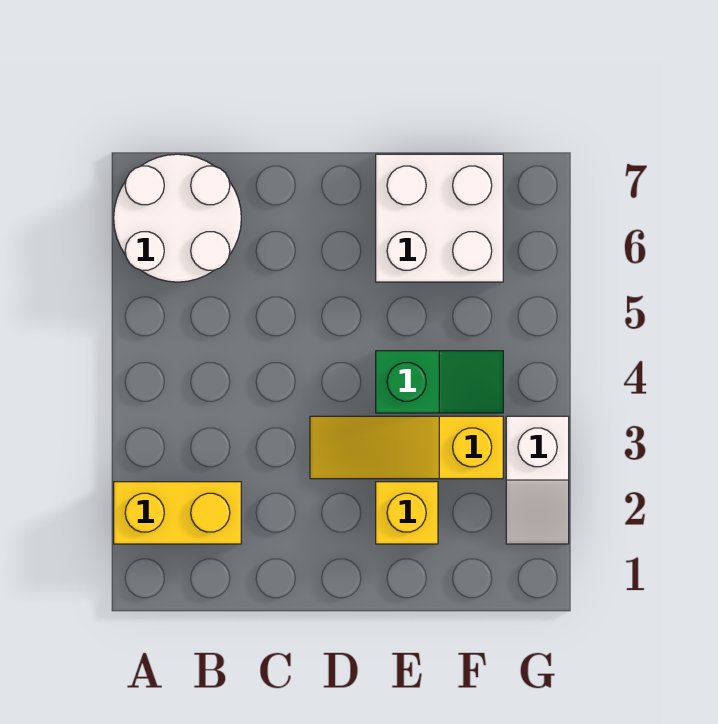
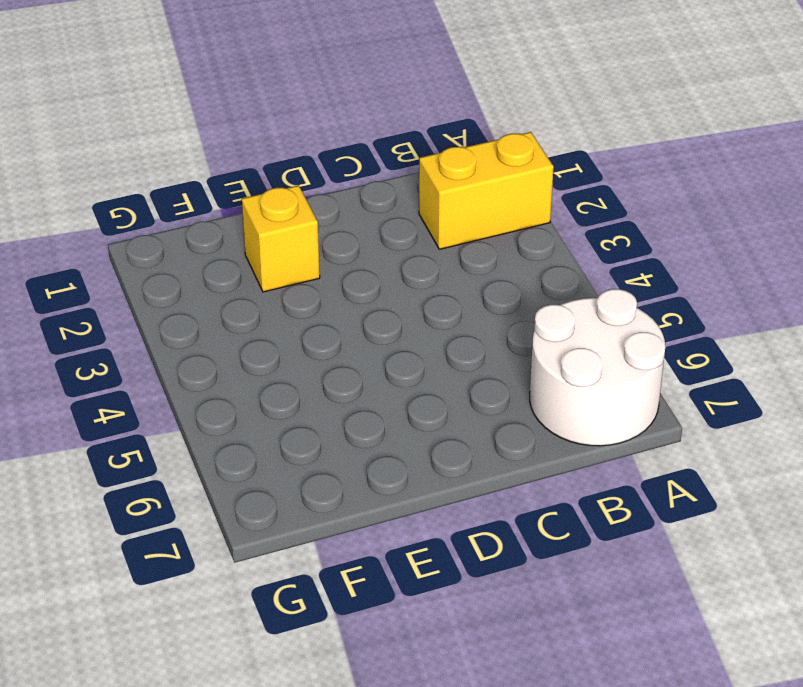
none -> yellow 1x3 slope [310,416,503,479]
none -> green 1x2 slope [376,351,503,413]

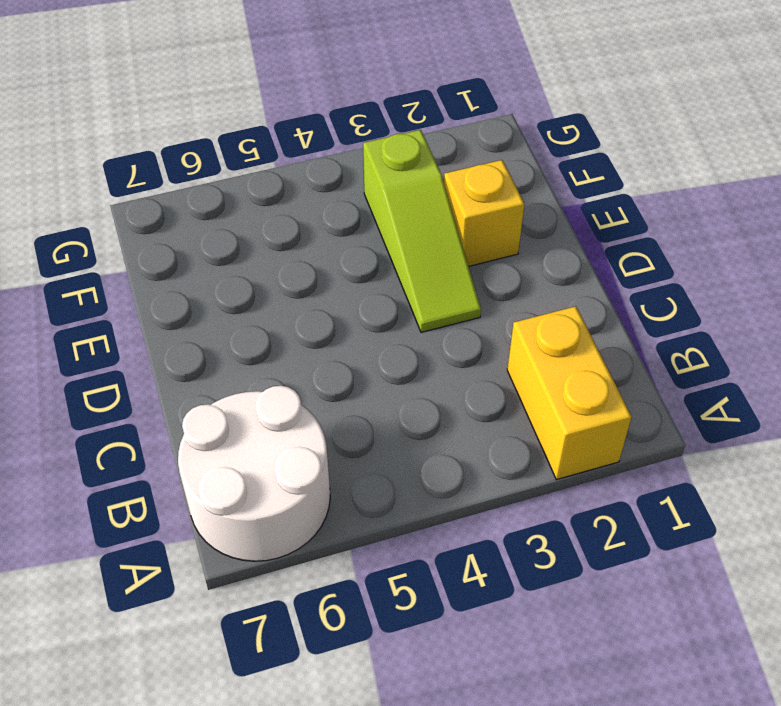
lime 1x3 slope [363,130,481,332] -> yellow 1x3 slope [310,416,503,479]
none -> green 1x2 slope [376,351,503,413]
none -> white 2x2 brick [376,154,503,282]

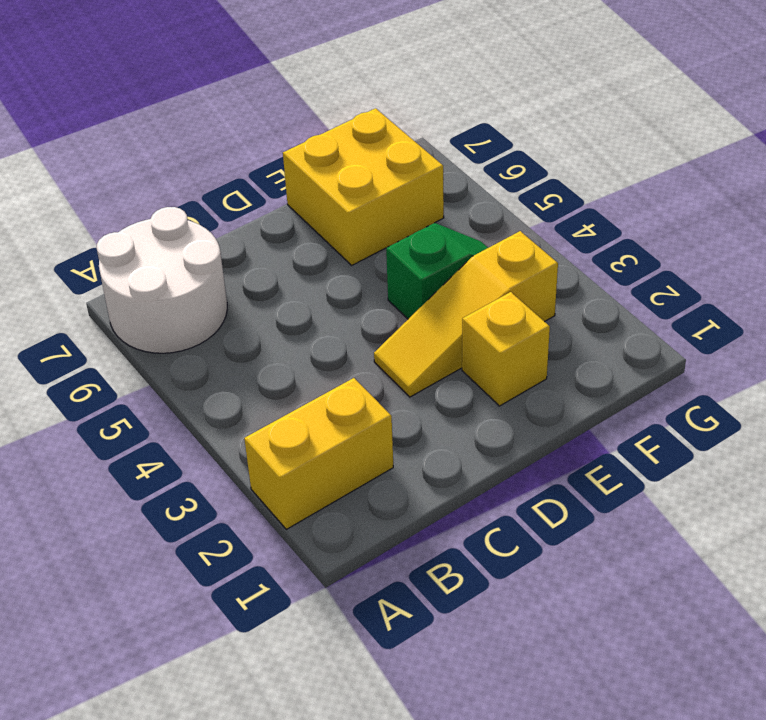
yellow 2x2 brick [283,108,444,265] -> white 2x2 brick [376,154,503,282]
none -> white 1x2 slope [506,416,569,544]

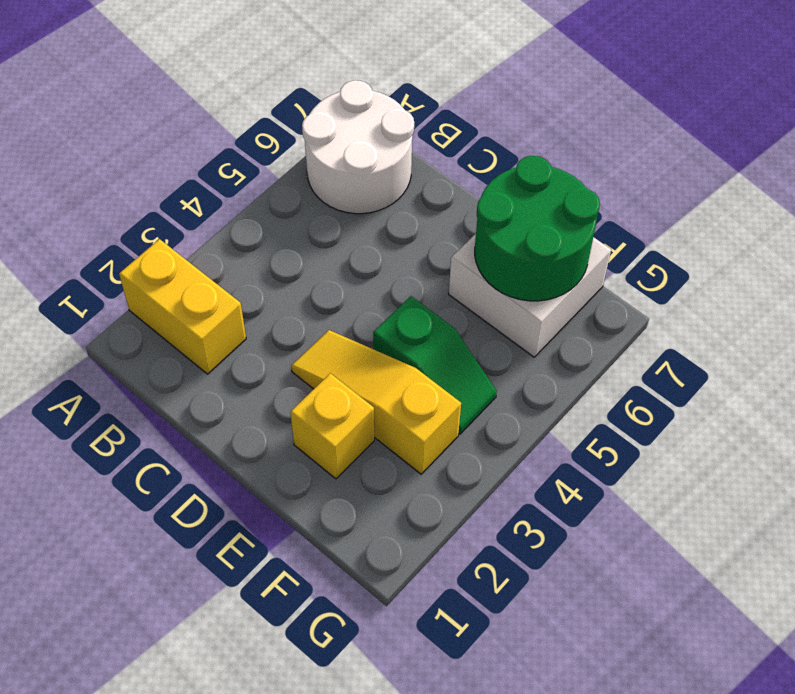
green 2x2 round brick [475,156,600,301] -> none
none -> white 1x2 slope [506,416,569,544]

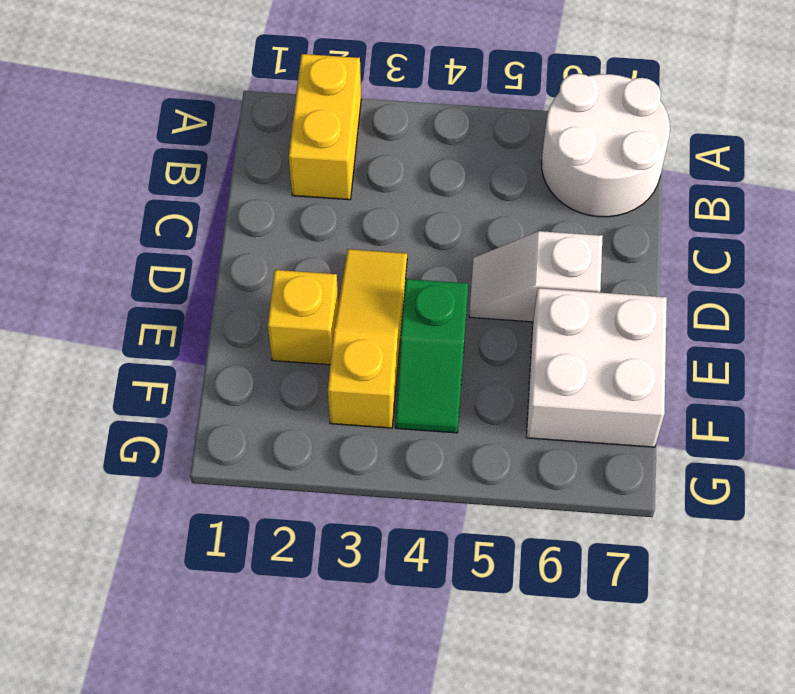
white 1x2 slope [469,231,603,322] -> white 1x2 slope moved to [506,416,569,544]

